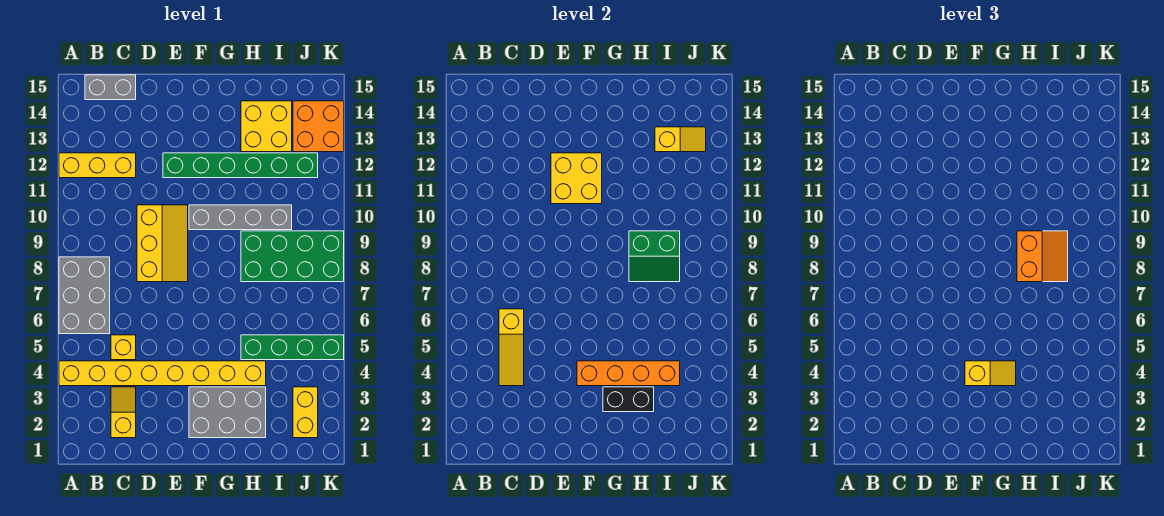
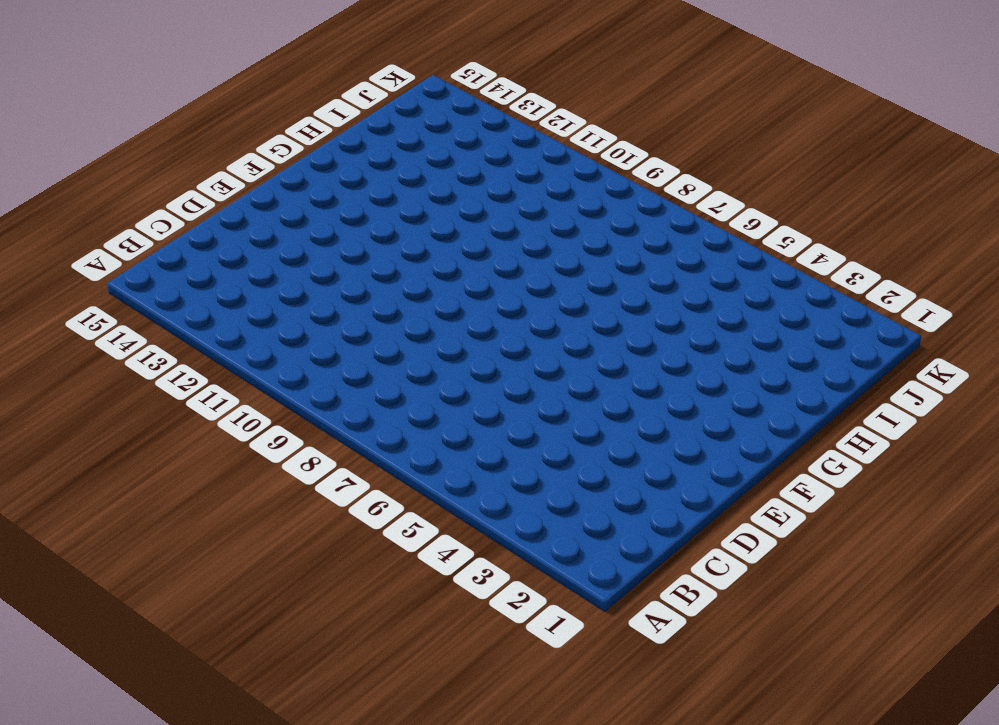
none -> yellow 1x8 brick [59,361,266,386]
none -> grey 2x3 brick [59,257,110,334]
none -> yellow 1x3 brick [59,153,136,178]

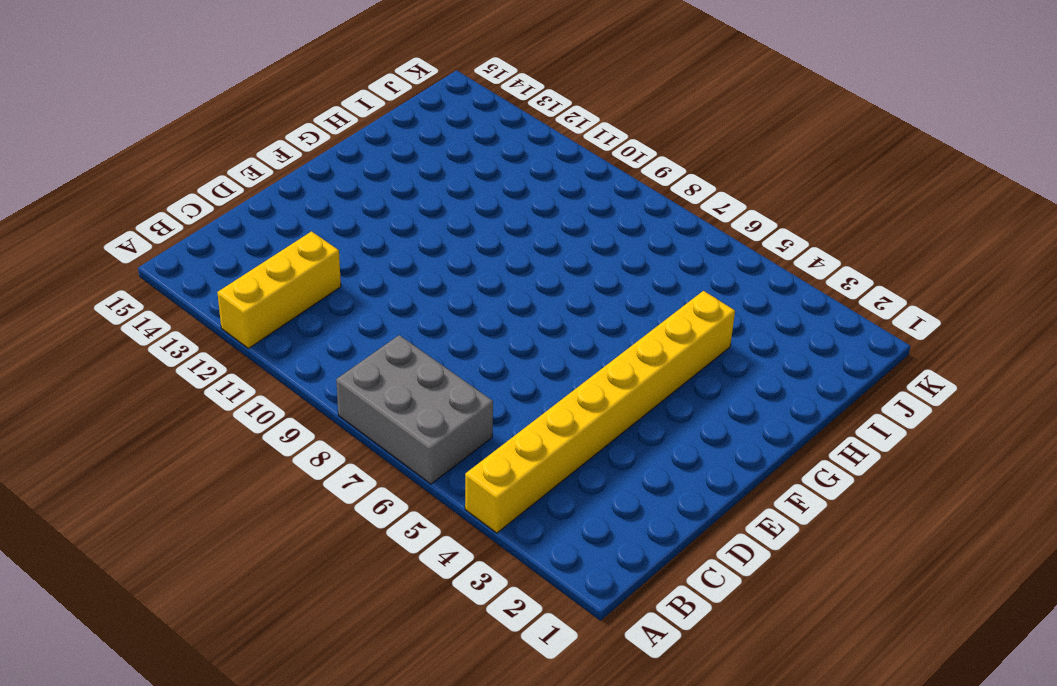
none -> grey 1x2 brick [85,75,136,100]
none -> yellow 1x2 slope [111,387,136,438]
none -> yellow 1x1 brick [111,335,136,360]

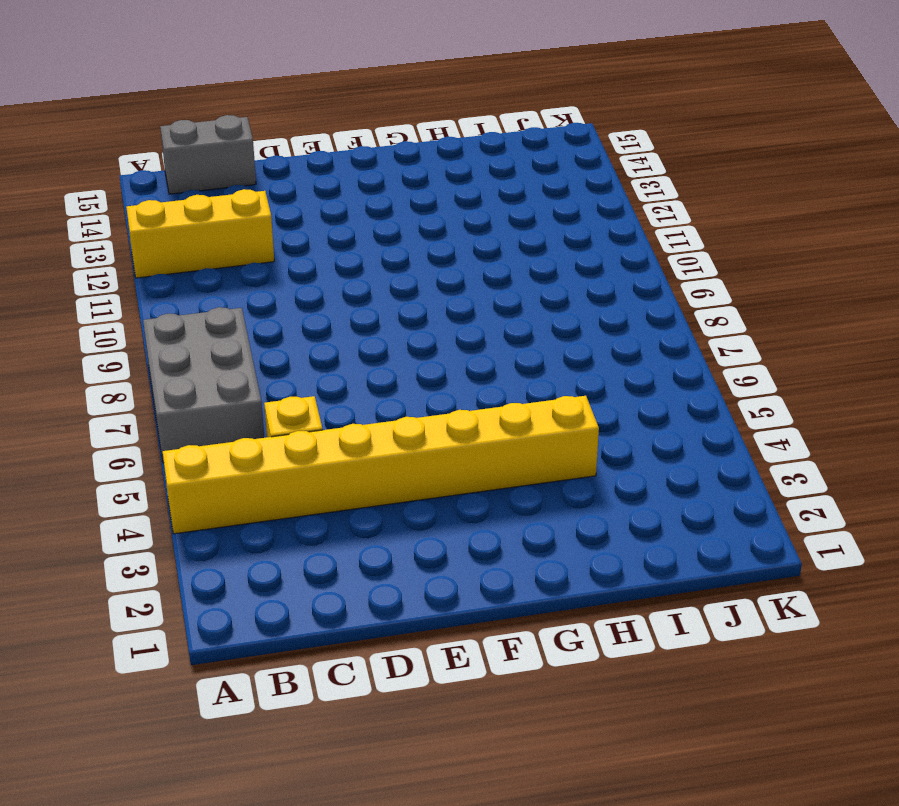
none -> yellow 1x2 slope [111,387,136,438]
none -> yellow 2x3 slope [137,205,188,282]
none -> green 1x6 brick [163,153,318,178]

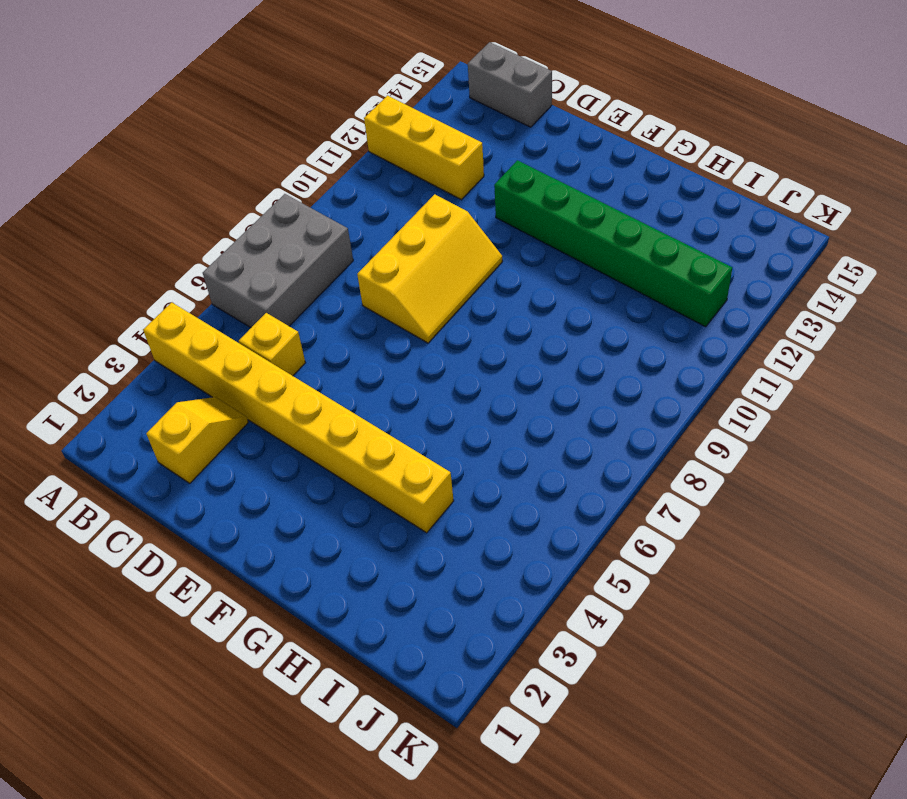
none -> grey 2x3 brick [189,387,266,438]
none -> grey 1x4 brick [189,205,292,230]
none -> green 1x4 brick [241,335,344,360]

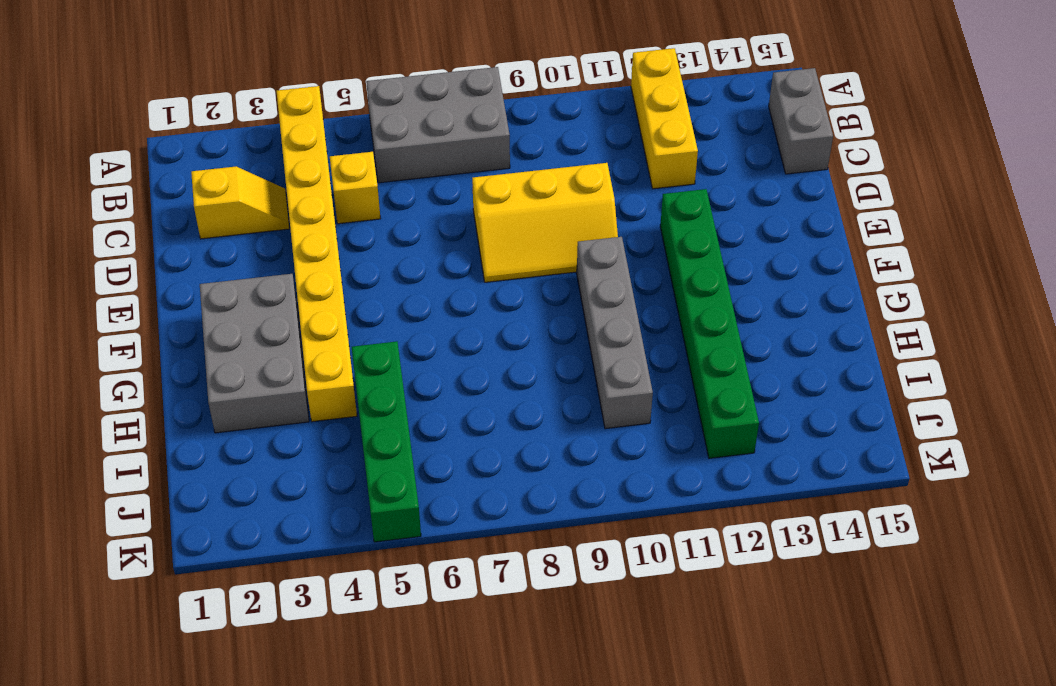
none -> green 2x4 brick [241,231,344,282]
none -> yellow 2x2 brick [241,101,292,152]
none -> yellow 1x2 brick [293,387,318,438]

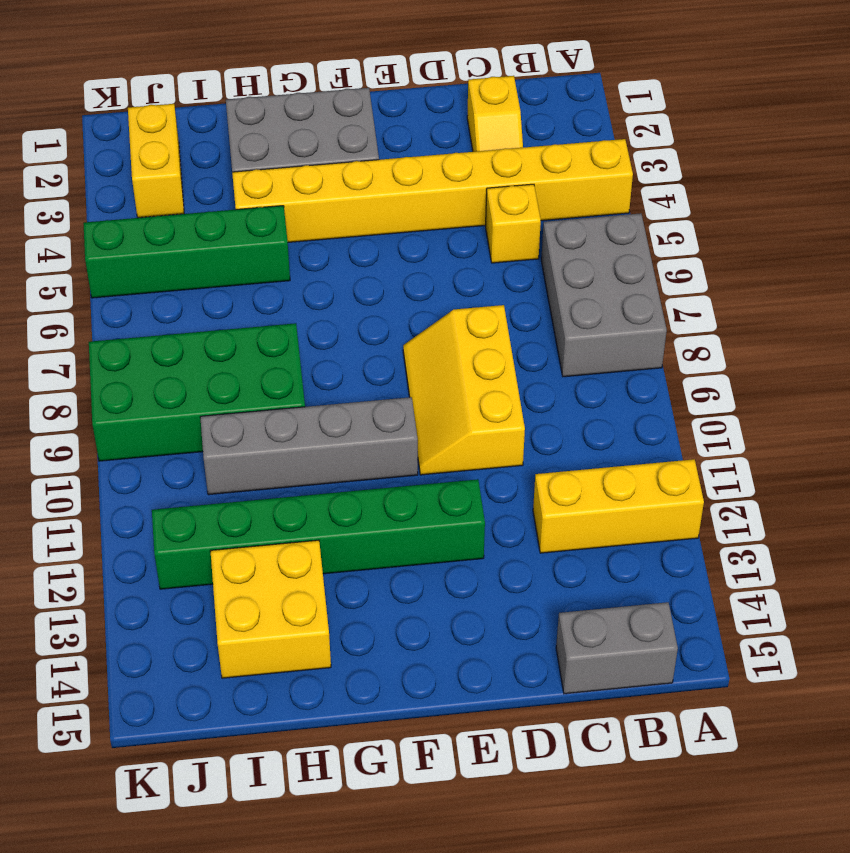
none -> orange 2x2 brick [293,101,344,152]
none -> yellow 1x3 slope [499,309,524,386]
none -> yellow 2x2 brick [551,153,602,204]

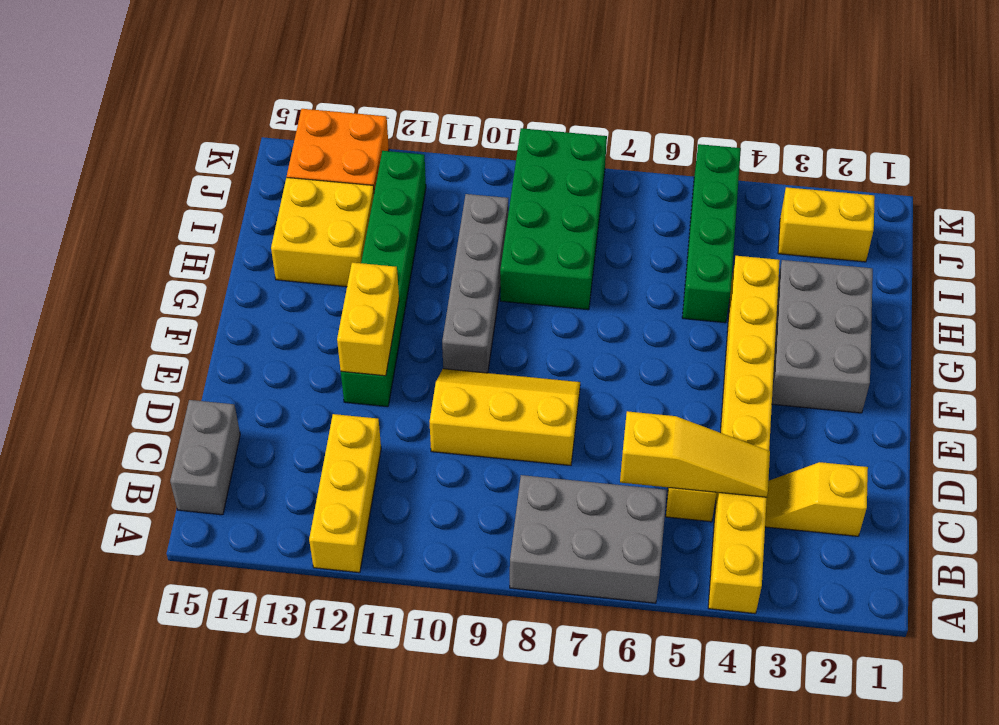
yellow 1x2 brick [337,262,399,376] -> yellow 2x2 brick [551,153,602,204]
none -> orange 1x4 brick [577,361,680,386]
none -> black 1x2 brick [603,387,654,412]
none -> green 2x2 slope [629,231,680,282]

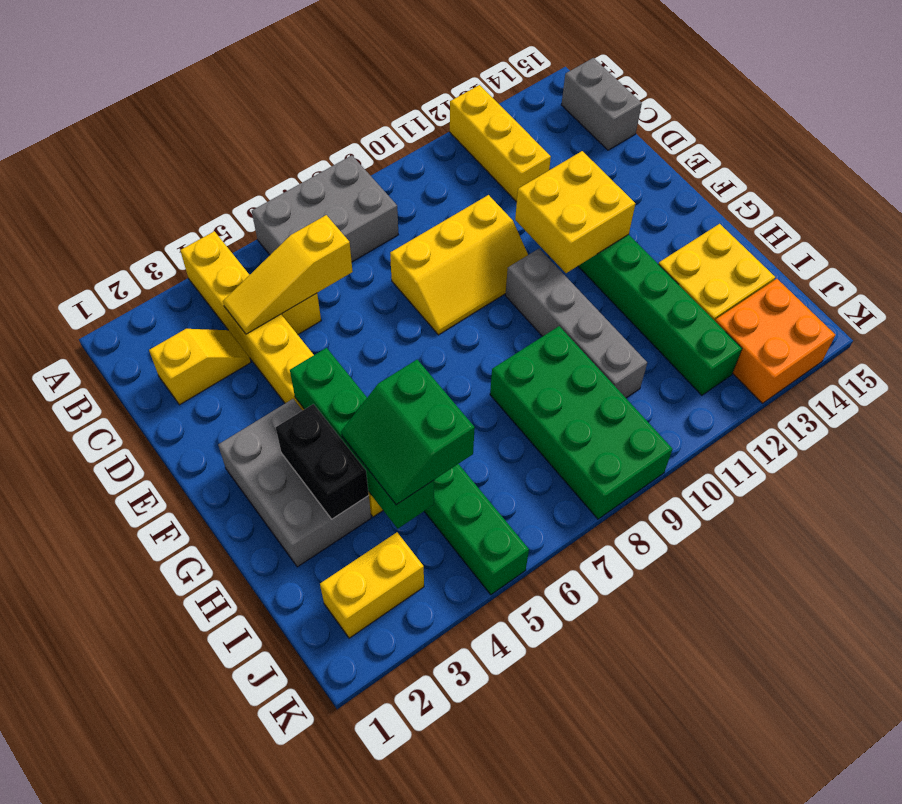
green 1x4 brick [290,348,434,528] -> orange 1x4 brick [577,361,680,386]
green 2x2 slope [341,360,475,505] -> green 2x2 slope moved to [629,231,680,282]
none -> yellow 1x2 slope [655,127,706,152]
none -> yellow 1x2 slope [965,361,1016,386]
none -> orange 2x2 slope [1017,231,1068,282]

